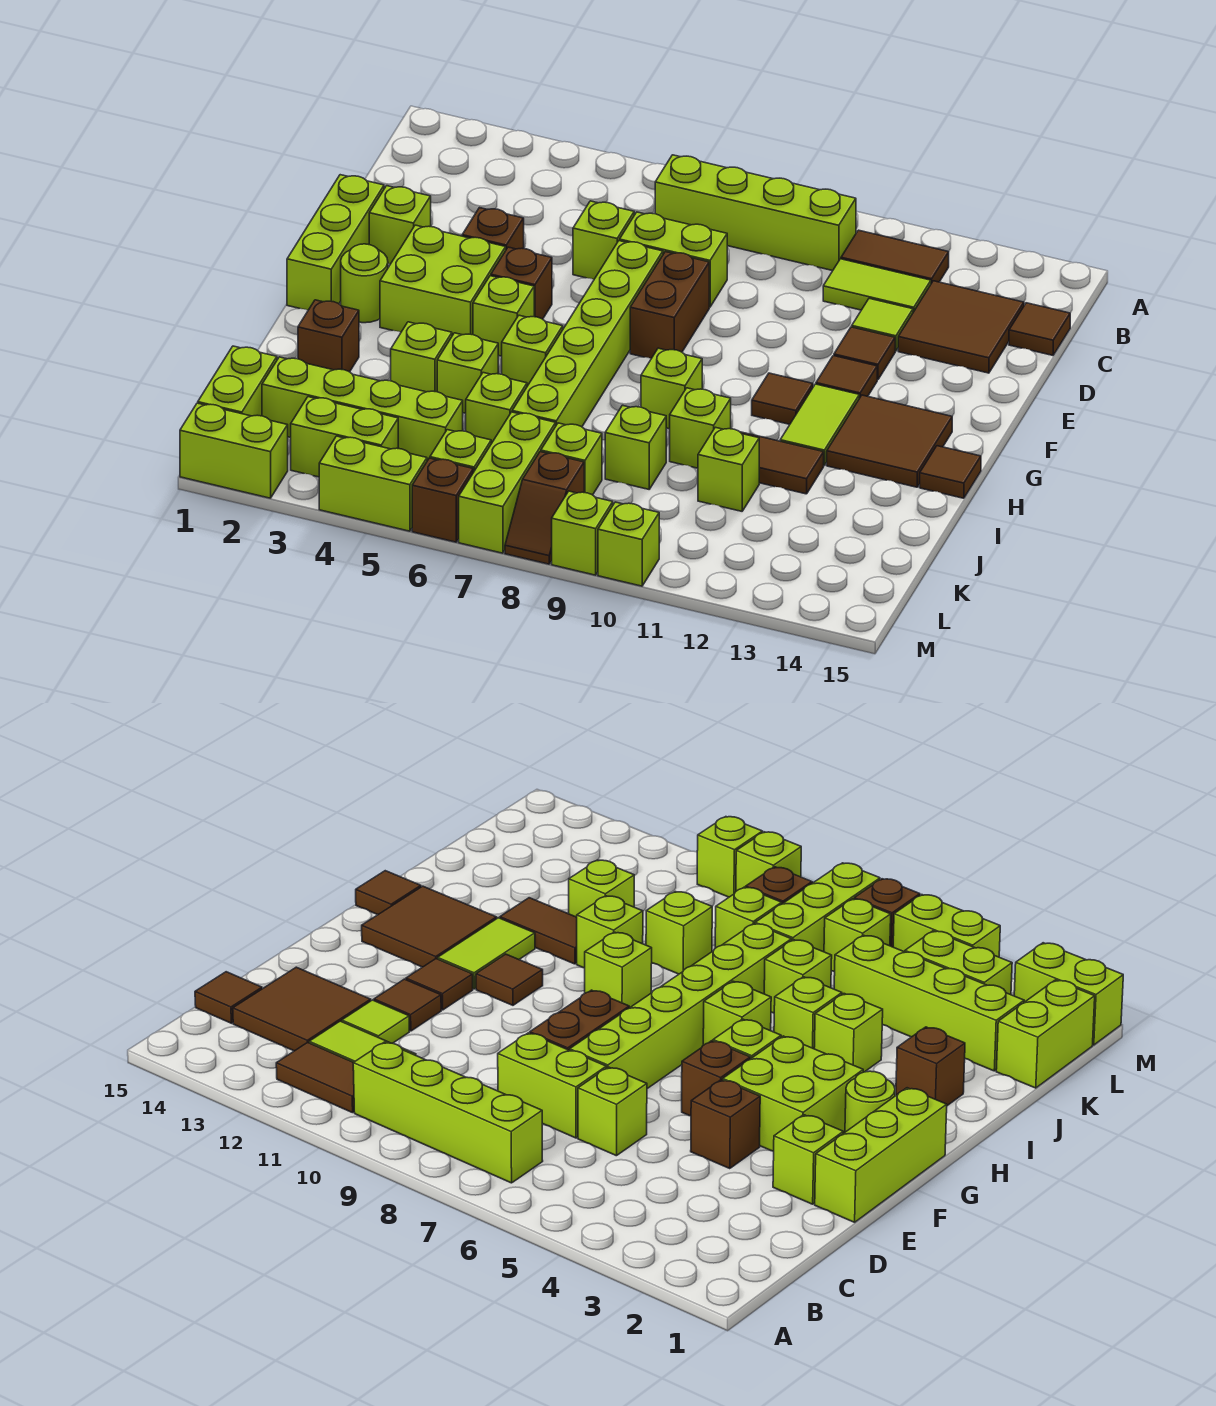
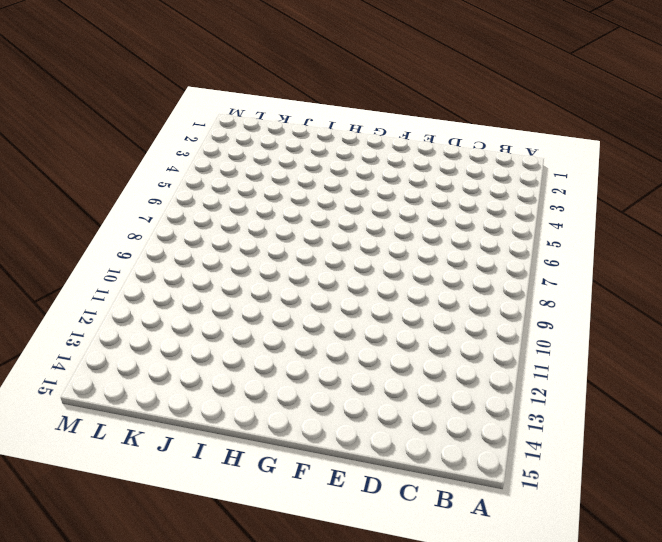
none -> lime 1x4 brick [655,155,856,271]
none -> brown 1x2 tile [841,230,949,283]
none -> lime 1x2 tile [823,259,931,312]
none -> brown 2x2 tile [898,281,1024,373]

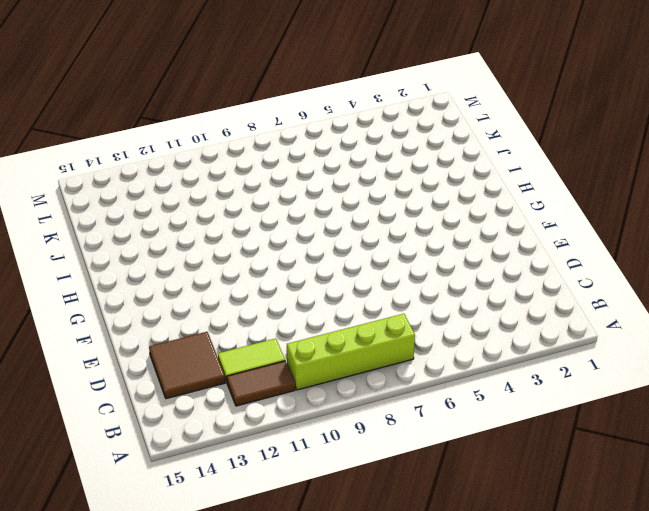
none -> brown 1x1 tile [1009,303,1070,355]
none -> lime 1x1 brick [573,201,634,279]
none -> lime 1x2 brick [620,212,727,307]
none -> lime 1x1 tile [852,299,913,351]

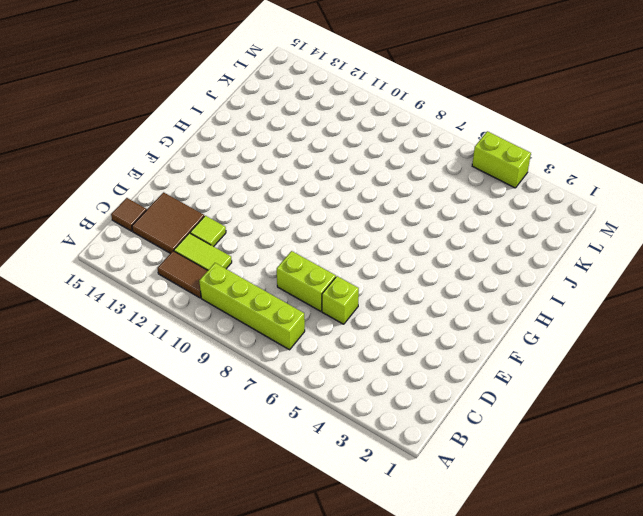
none -> lime 1x3 brick [287,175,384,310]
none -> lime 1x1 brick [369,186,431,264]
none -> brown 1x1 brick [462,208,524,249]
none -> lime 1x6 brick [512,241,663,427]

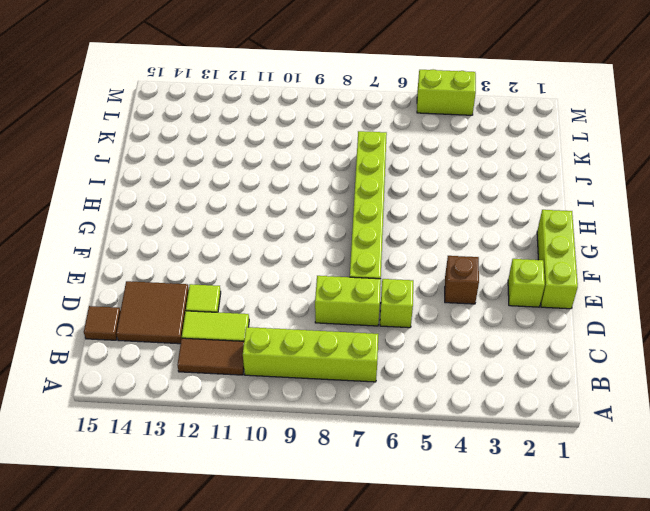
none -> brown 1x2 brick [630,252,709,359]
none -> brown 1x1 tile [834,327,895,380]
none -> lime 2x2 brick [380,225,506,336]
none -> brown 1x1 brick [491,247,552,319]

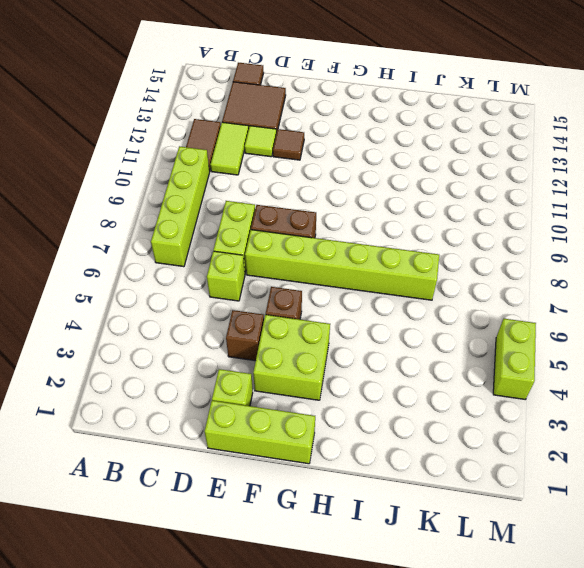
none -> brown 1x1 tile [816,356,877,398]
none -> lime 1x1 round brick [341,244,388,323]
none -> lime 1x1 brick [473,276,534,356]
none -> brown 1x1 tile [752,373,813,424]

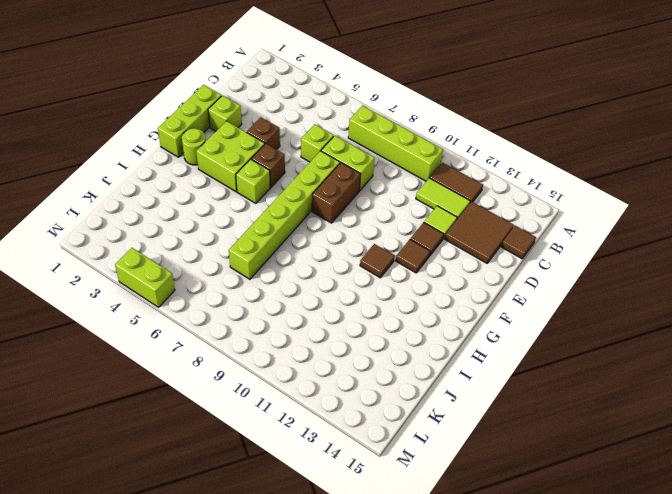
none -> lime 1x2 tile [780,384,859,465]
none -> brown 2x2 tile [827,395,952,487]
none -> lime 1x1 brick [502,315,563,386]
none -> lime 1x1 brick [641,348,702,429]

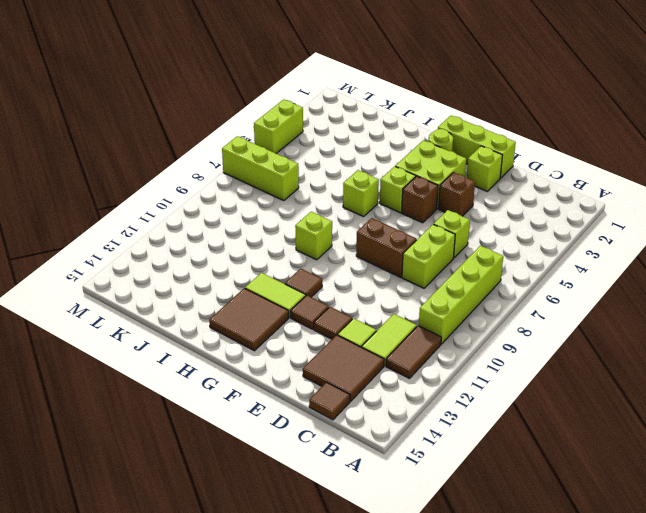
none -> lime 1x6 brick [512,241,663,427]
none -> brown 1x1 tile [920,446,981,498]
none -> brown 1x1 brick [298,300,359,372]
none -> lime 1x1 brick [391,322,452,392]

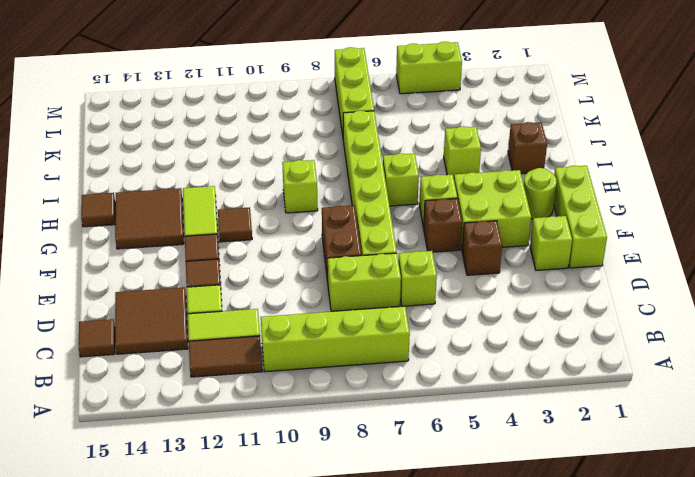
none -> lime 1x1 brick [437,333,498,413]
none -> lime 1x1 brick [670,388,731,468]
none -> brown 1x2 tile [741,432,824,494]
none -> lime 1x1 brick [466,373,527,444]

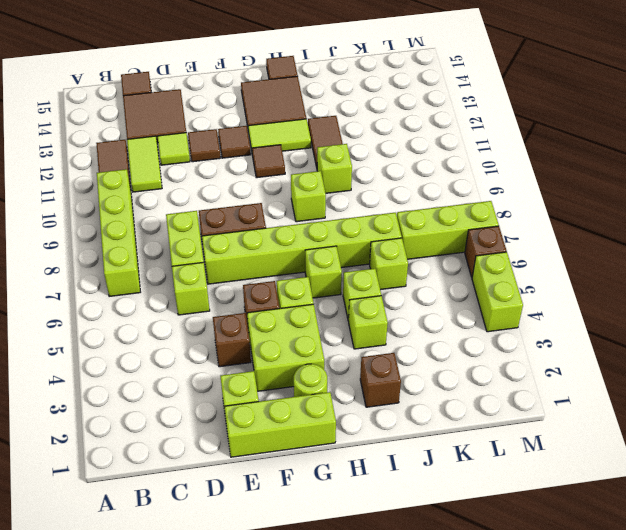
none -> lime 1x1 brick [605,405,666,489]
none -> lime 1x1 brick [698,427,759,511]
none -> lime 1x2 brick [198,346,277,416]
none -> lime 1x4 brick [262,357,463,461]

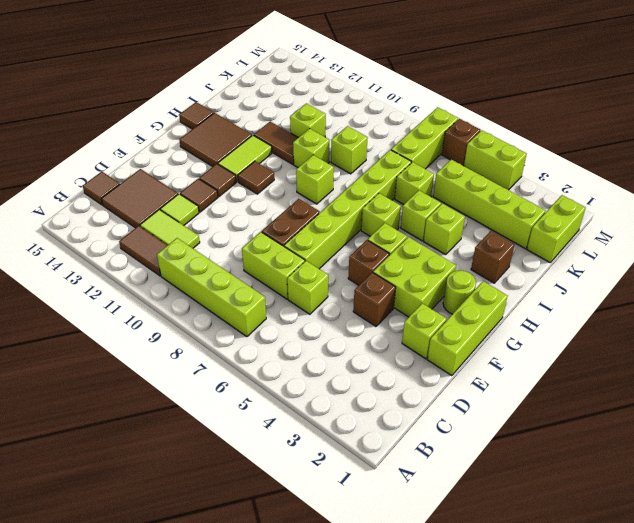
none -> lime 1x1 brick [541,423,602,495]
none -> lime 1x2 brick [291,397,398,477]
none -> lime 1x1 brick [430,430,491,472]
none -> brown 1x2 slope [505,452,584,564]

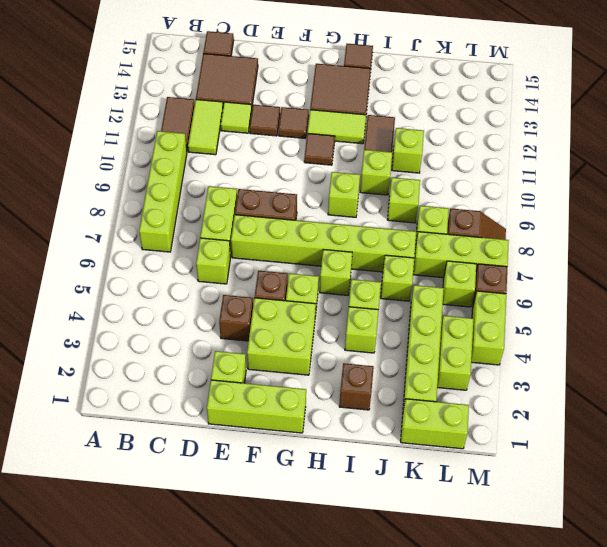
none -> lime 1x1 round brick [341,244,388,323]
none -> lime 1x2 brick [180,403,288,498]
none -> lime 1x1 brick [552,491,613,575]
none -> lime 1x1 brick [598,502,659,586]

